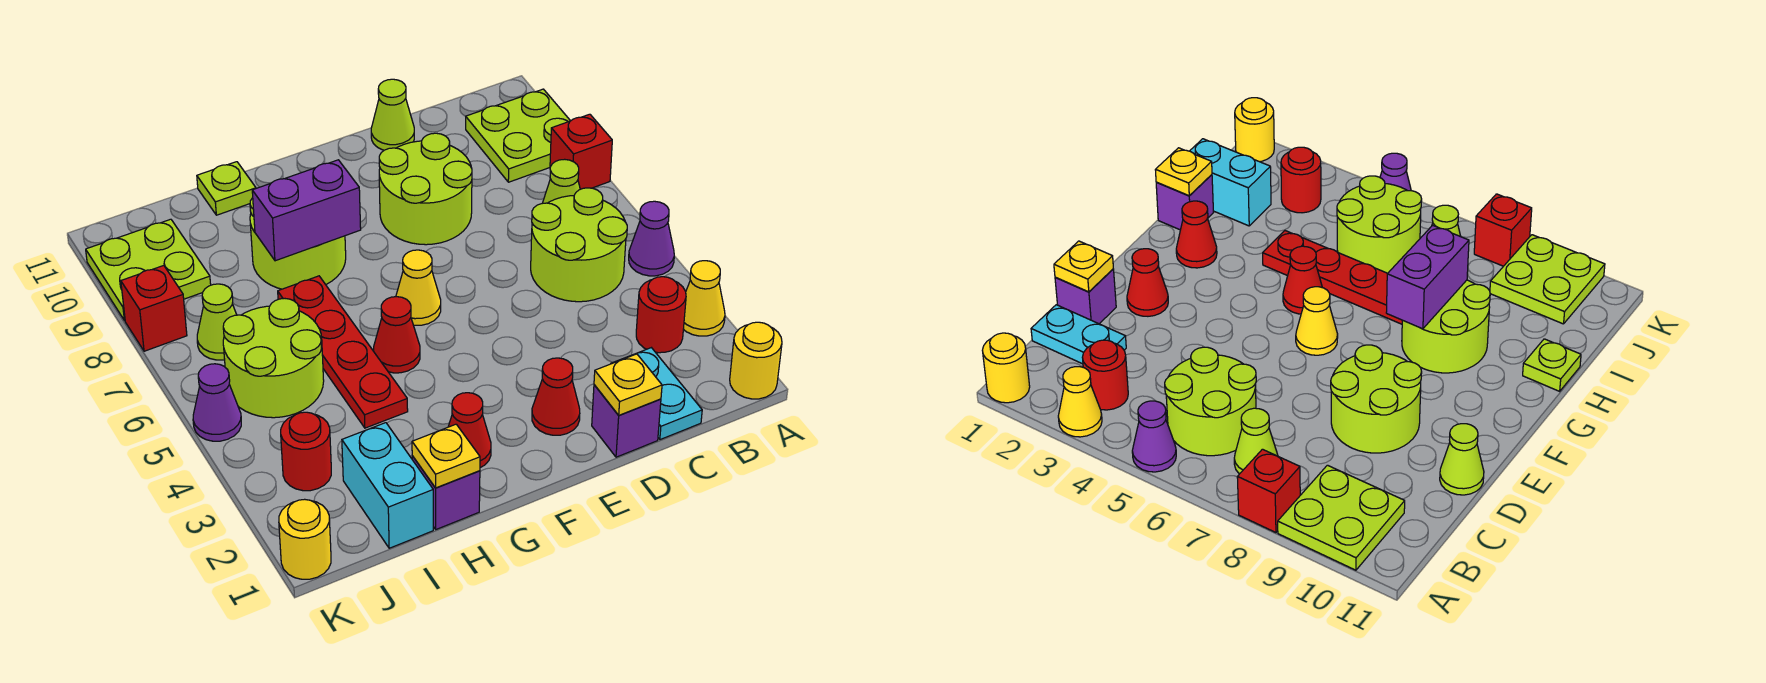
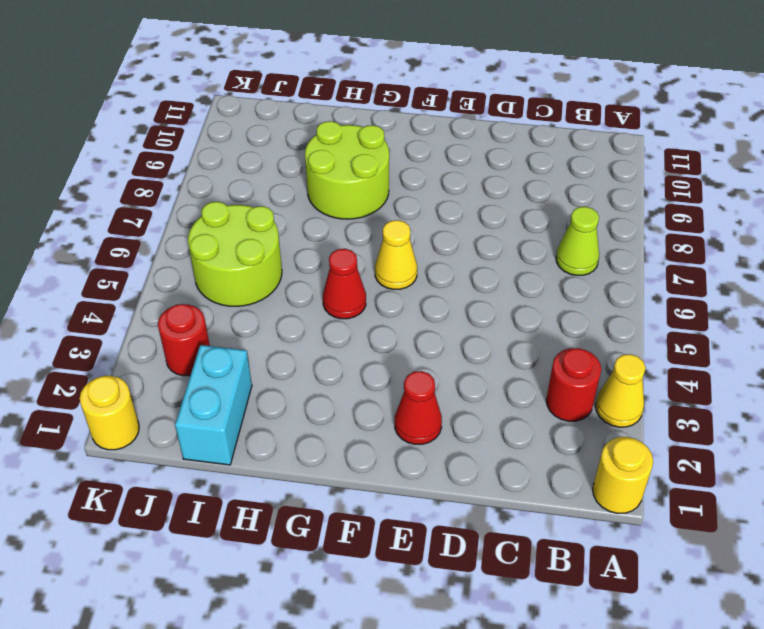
none -> purple 1x1 cone [629,201,674,276]
none -> red 1x1 brick [550,114,612,189]
none -> lime 2x2 plate [466,89,570,182]
none -> lime 2x2 round brick [531,188,627,302]

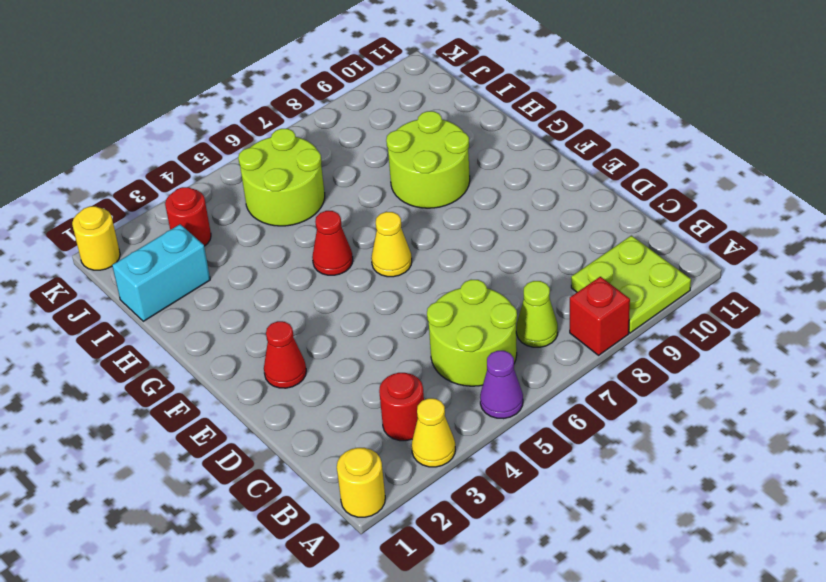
none -> cyan 1x2 plate [611,348,702,440]
none -> purple 1x1 brick [592,385,661,457]
none -> lime 2x2 round brick [379,133,472,245]
none -> lime 1x1 cone [371,79,414,150]

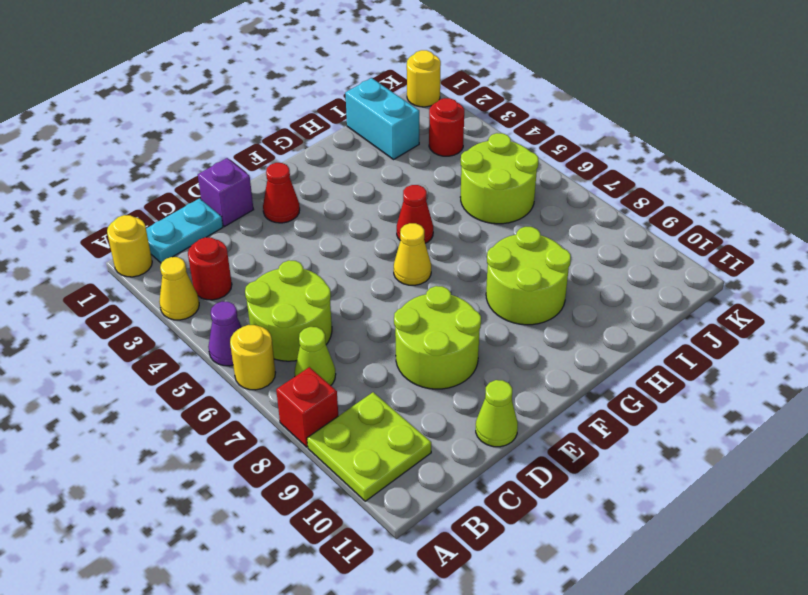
yellow 1x1 round brick [230,325,276,390] -> none
cyan 1x2 plate [146,198,223,263] -> cyan 1x2 plate turned to [611,348,702,440]
none -> red 1x1 cone [448,393,491,468]
none -> purple 1x1 brick [412,456,480,529]
none -> red 1x4 plate [278,276,408,428]
none -> lime 1x1 plate [197,162,256,215]

